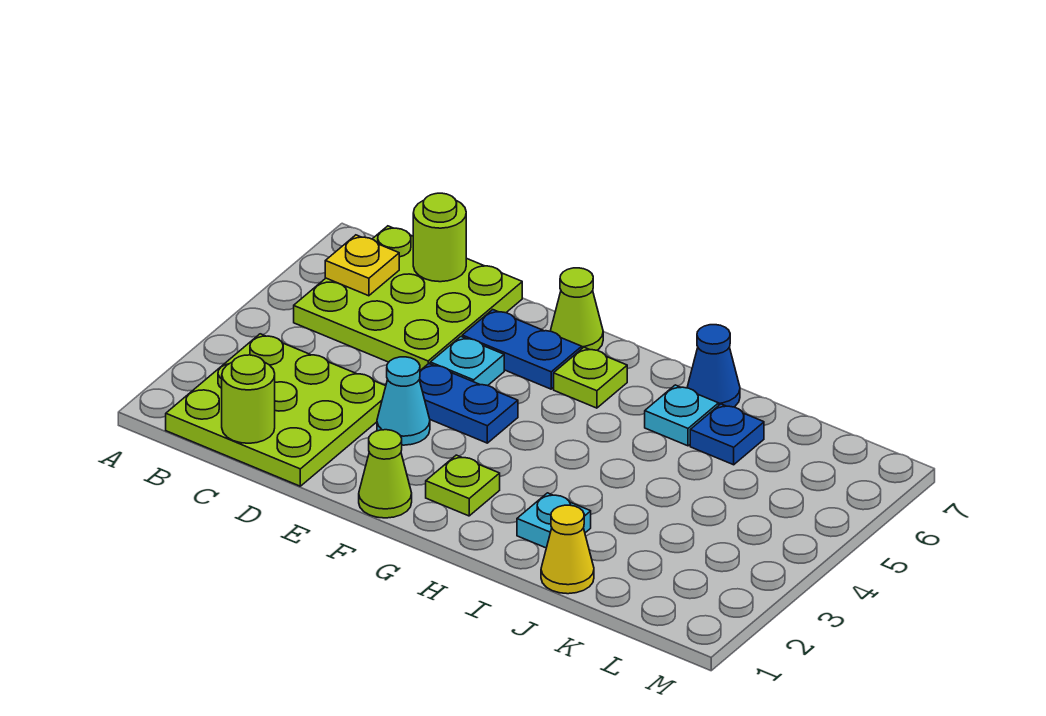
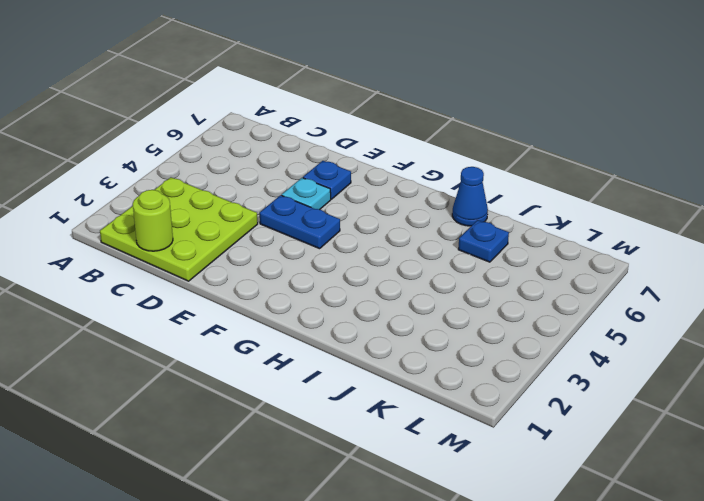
blue 1x1 plate [303,161,351,199] -> blue 1x2 plate [462,310,582,389]
none -> lime 3x3 plate [294,226,522,370]
none -> cyan 1x1 cone [377,357,430,445]
none -> lime 1x1 cone [359,430,412,518]

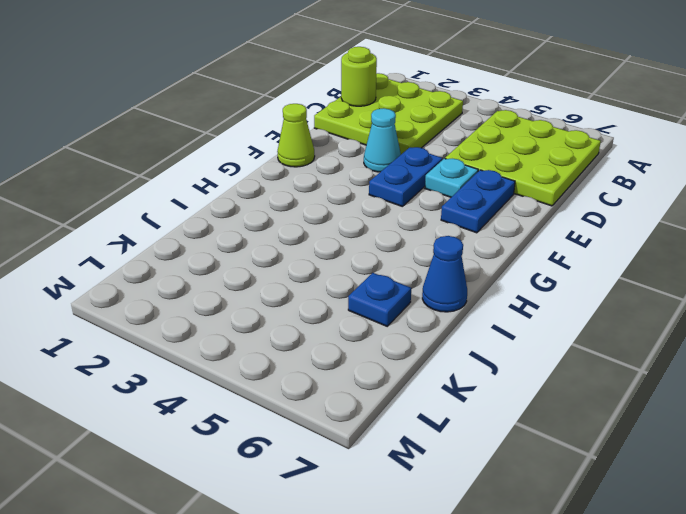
none -> lime 1x1 cone [551,268,603,350]
none -> lime 1x1 plate [426,455,500,516]
none -> lime 1x1 plate [554,347,627,408]

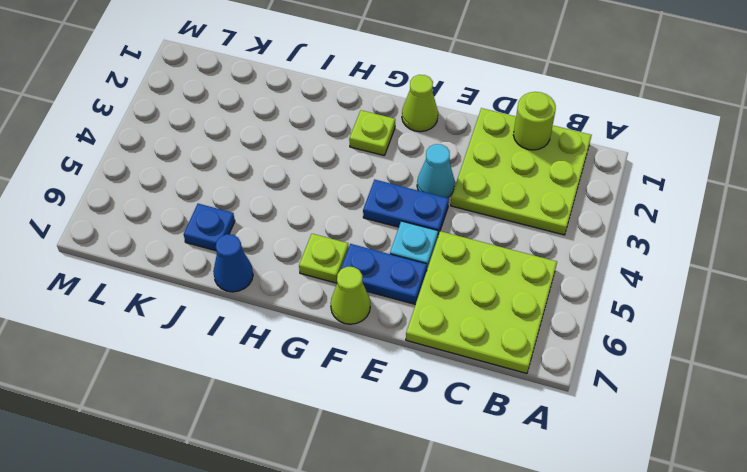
none -> cyan 1x1 plate [517,493,591,548]
none -> cyan 1x1 plate [645,385,719,446]
none -> yellow 1x1 cone [541,505,594,594]

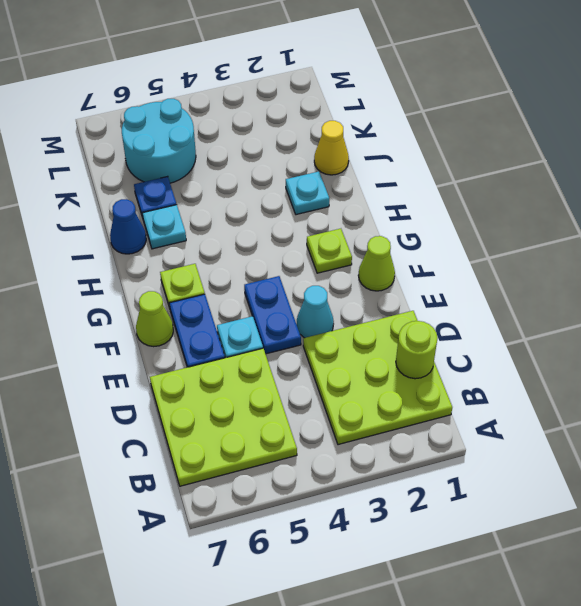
cyan 2x2 round brick [122,99,196,183] -> none
none -> yellow 1x1 plate [325,235,399,296]
none -> lime 1x1 round brick [413,193,466,282]

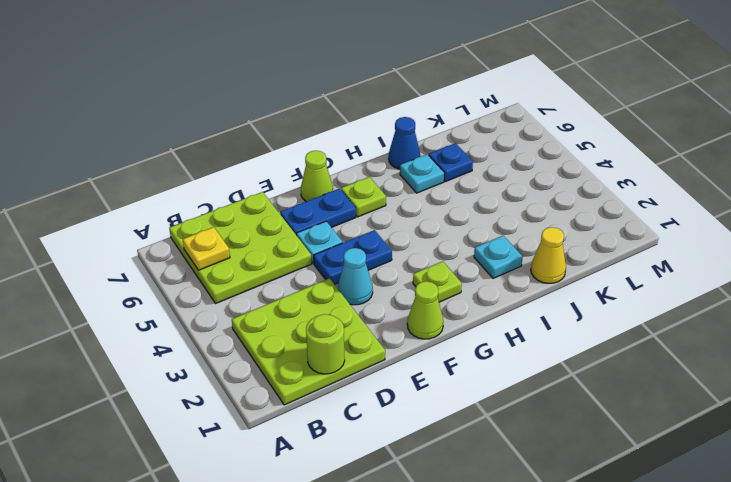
none -> lime 1x1 round brick [413,193,466,282]

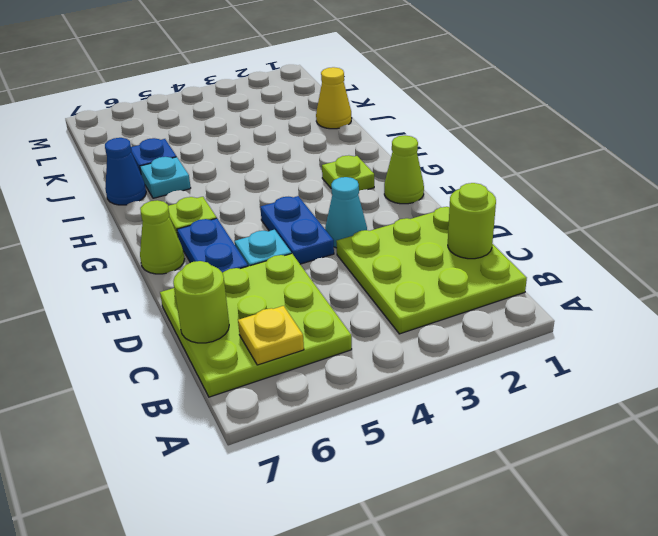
none -> cyan 1x1 plate [517,493,591,548]

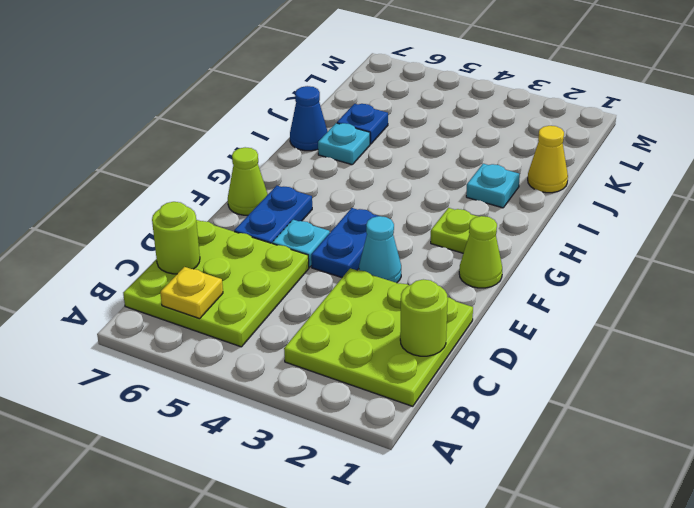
none -> lime 1x1 plate [554,347,627,408]

